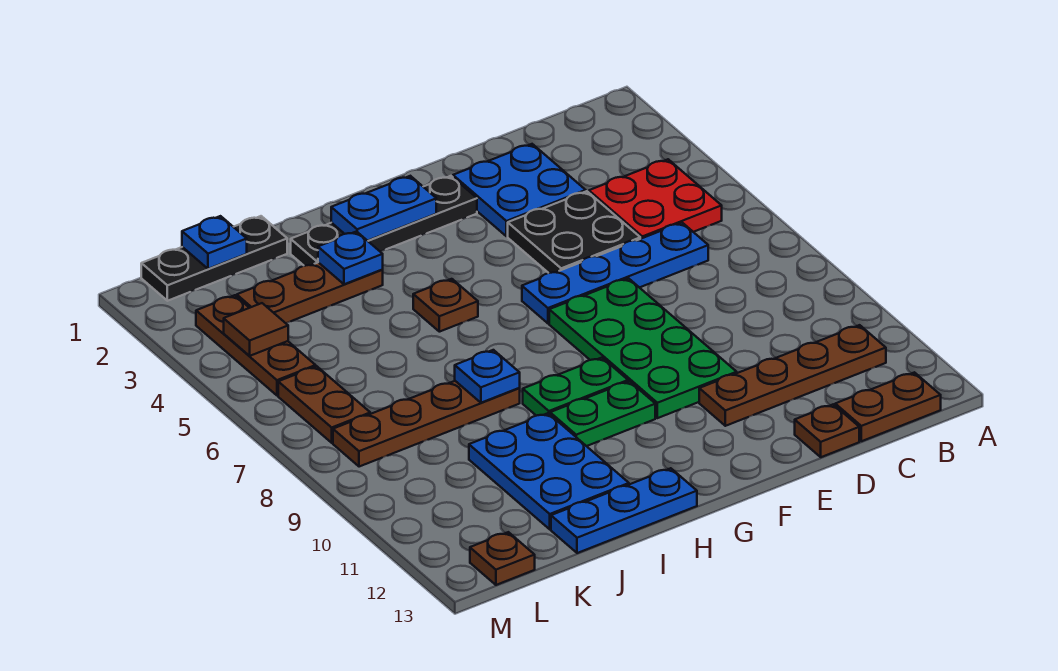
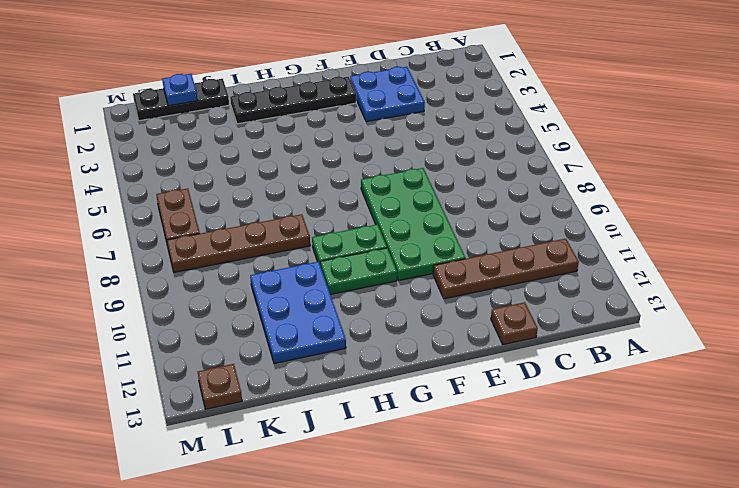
none -> red 2x2 plate [589,159,722,239]
none -> brown 1x2 plate [835,372,941,441]
none -> blue 1x4 plate [522,223,708,323]

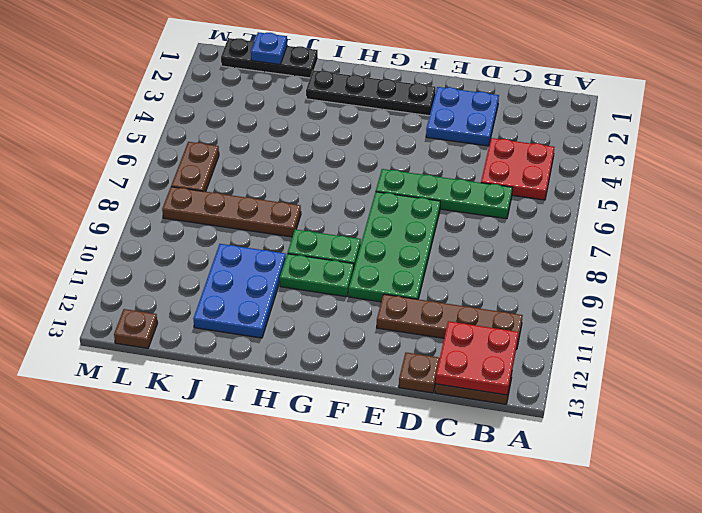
red 2x2 plate [436,321,518,395] -> none
green 1x4 plate [376,169,512,219] -> blue 1x4 plate [522,223,708,323]
none -> black 2x2 plate [508,191,640,273]
none -> brown 1x1 plate [413,279,478,332]
none -> blue 1x3 plate [551,468,697,553]

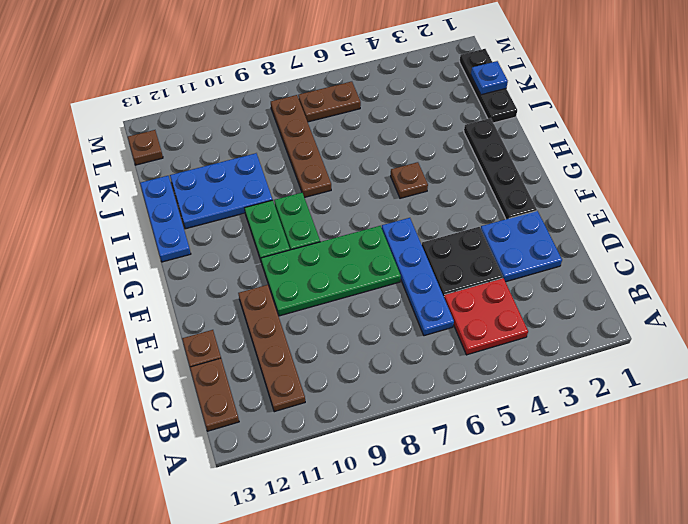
none -> brown 1x3 plate [237,262,383,323]
none -> brown 1x3 plate [196,295,316,395]
none -> blue 1x2 plate [331,176,436,241]

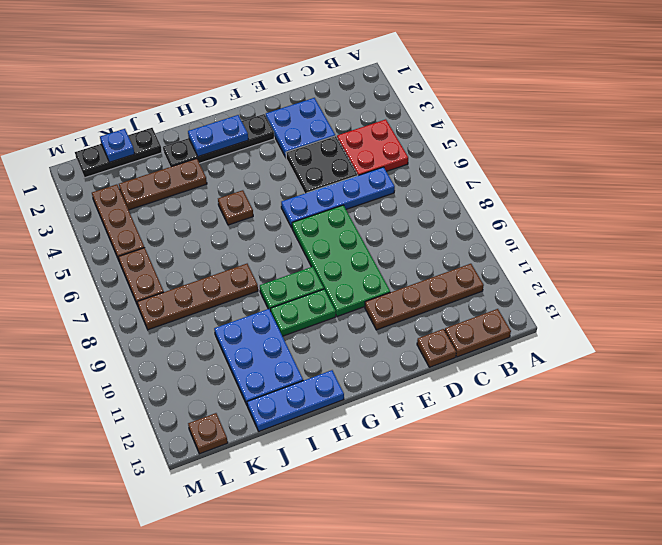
none -> blue 1x1 plate [318,232,383,284]
none -> blue 1x1 plate [455,350,520,403]
none -> brown 1x1 tile [224,303,288,356]

